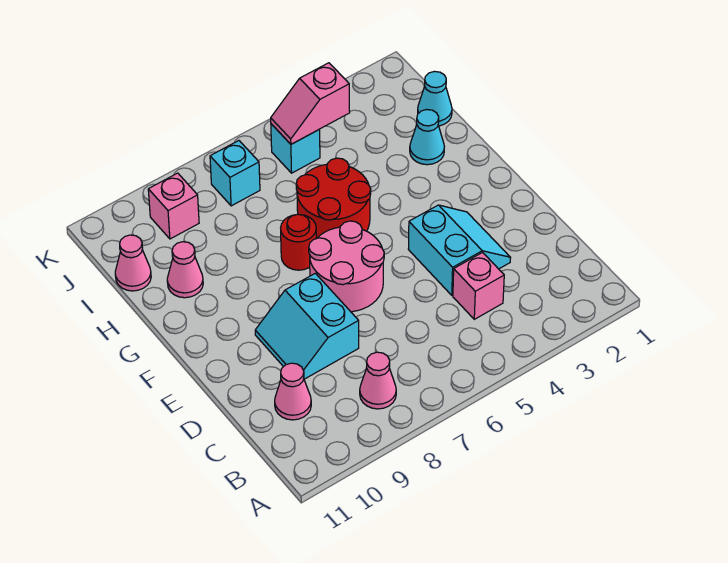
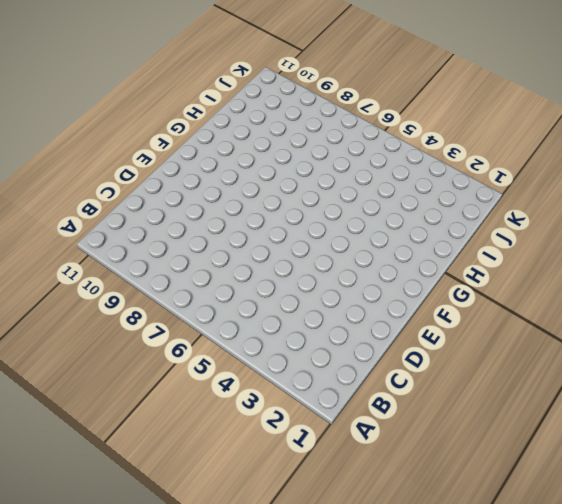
none -> pink 1x1 cone [360,352,396,409]
none -> pink 1x1 brick [453,253,504,319]
none -> pink 1x1 cone [275,363,311,420]

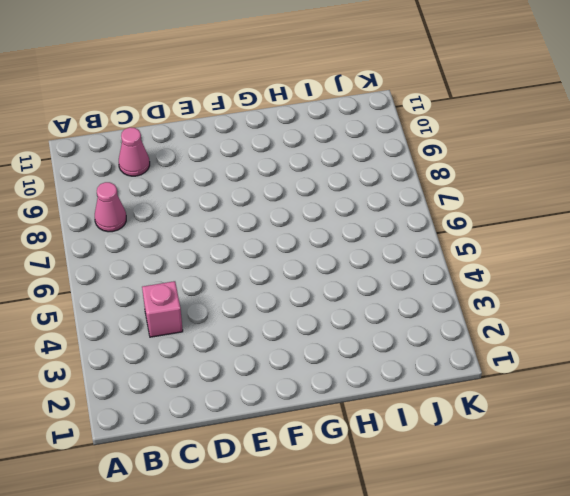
none -> cyan 2x2 slope [408,205,511,295]
none -> cyan 2x2 slope [255,273,359,379]
none -> pink 2x2 round brick [309,221,384,312]

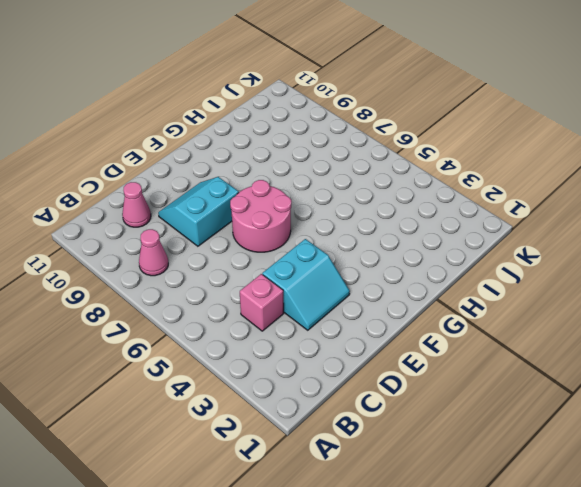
none -> red 2x2 round brick [296,158,371,239]
none -> red 1x1 round brick [281,214,316,270]
none -> cyan 1x1 cone [410,110,444,165]

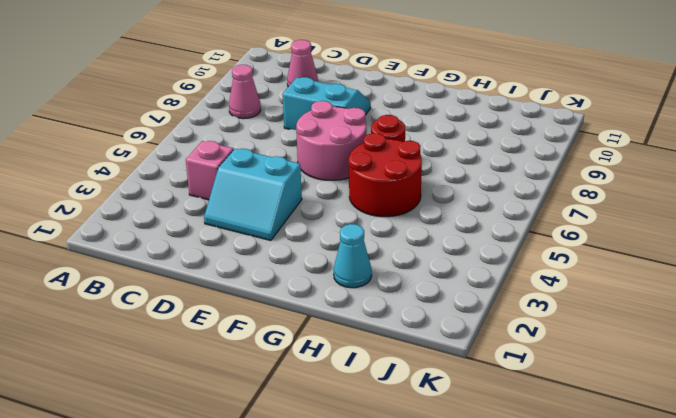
none -> pink 1x1 cone [167,242,203,298]
none -> cyan 1x1 cone [418,71,452,126]
none -> pink 1x1 cone [115,235,151,291]

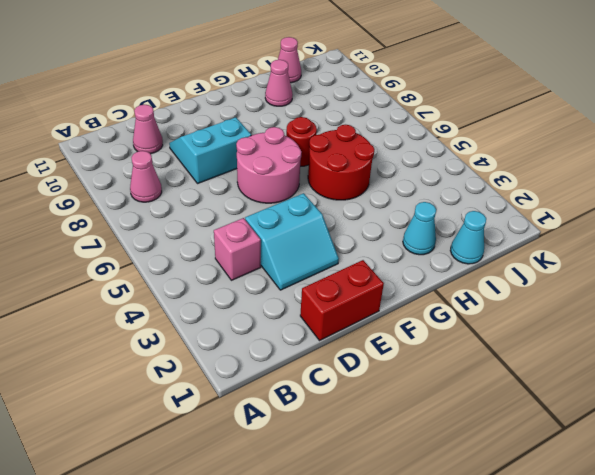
red 1x2 brick [300,260,384,340] -> none
none -> cyan 1x1 brick [271,124,320,173]
none -> cyan 1x1 brick [210,141,260,206]
none -> pink 1x1 brick [148,173,199,239]

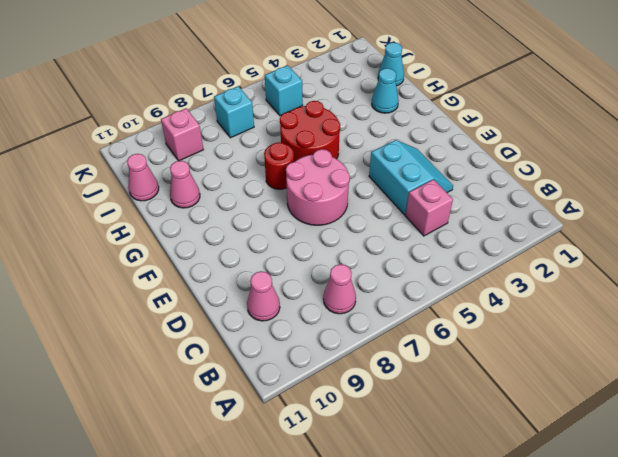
none -> cyan 2x2 slope [255,273,359,379]
none -> pink 1x2 slope [271,63,350,144]

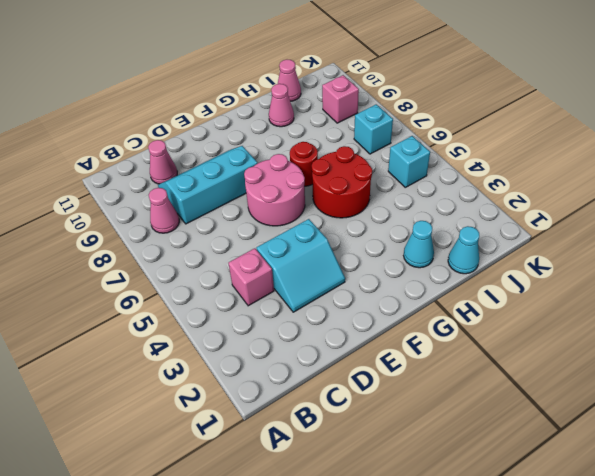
cyan 2x3 slope [158,146,258,224] -> cyan 2x2 slope [255,273,359,379]
none -> pink 1x2 slope [271,63,350,144]

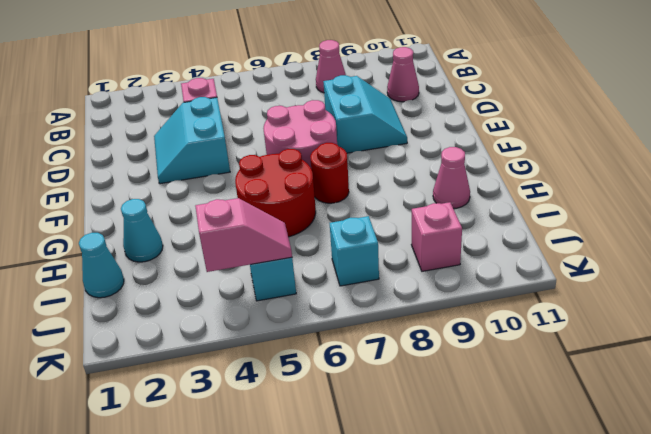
none -> pink 1x1 cone [115,235,151,291]

